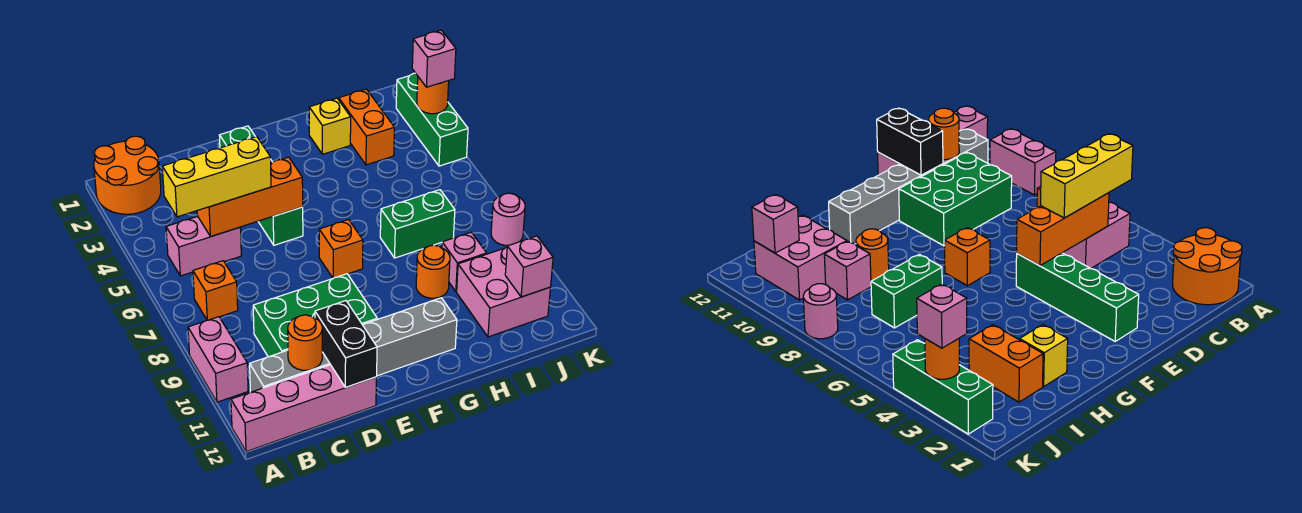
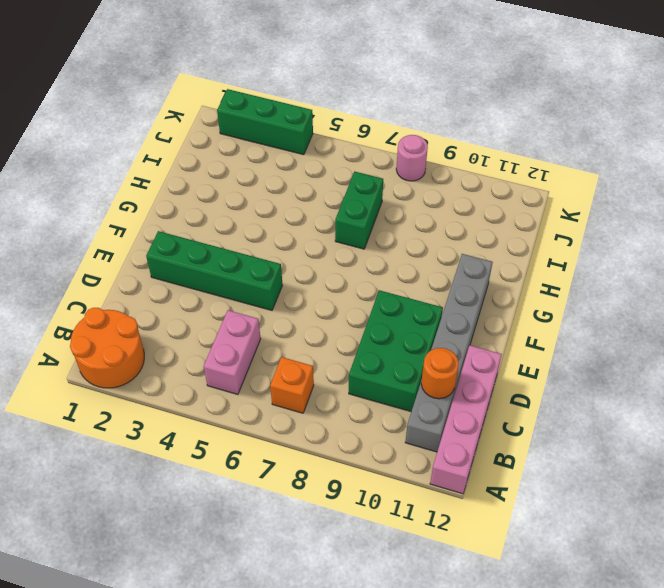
none -> pink 1x2 brick [188,317,248,402]
none -> orange 1x1 brick [319,220,363,278]
none -> yellow 1x1 brick [309,98,351,154]

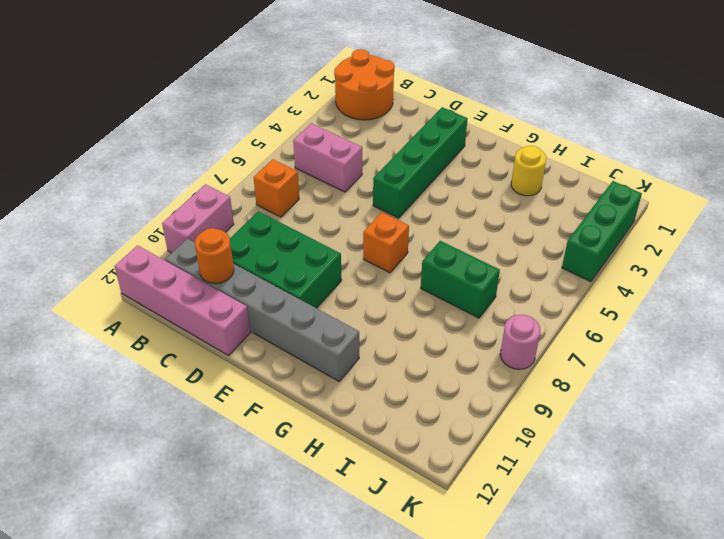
yellow 1x1 round brick [511,146,546,196] -> yellow 1x1 brick [309,98,351,154]
none -> orange 1x1 round brick [416,245,450,298]
none -> orange 1x2 brick [339,89,395,165]
none -> pink 1x1 brick [442,232,487,292]

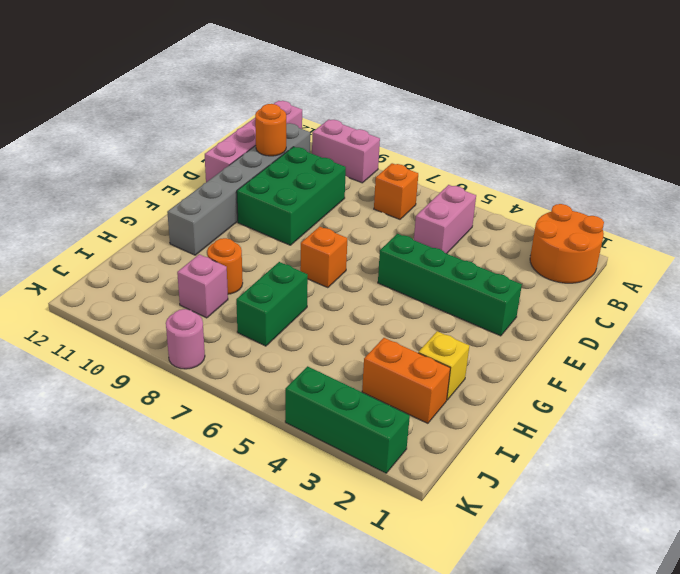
none -> pink 2x2 brick [457,247,551,337]
none -> orange 1x3 brick [197,157,303,237]
none -> black 1x2 brick [315,301,377,387]

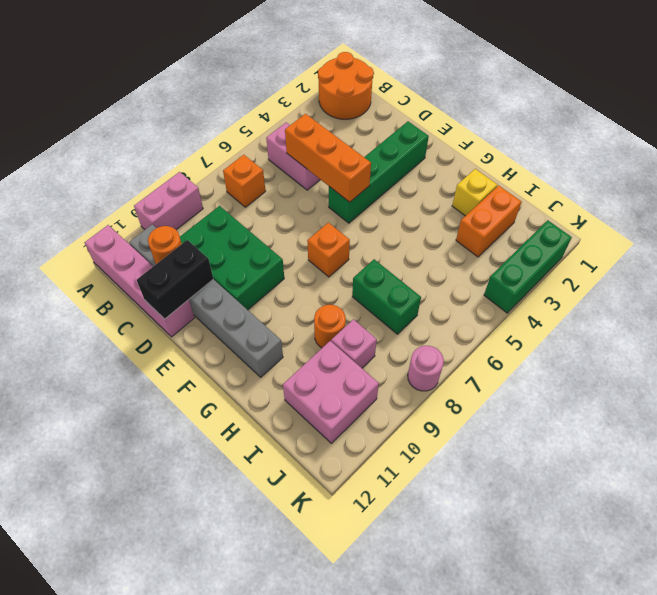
none -> pink 1x1 brick [505,236,553,297]
none -> orange 1x1 round brick [417,77,449,114]
none -> yellow 1x3 brick [162,137,271,217]

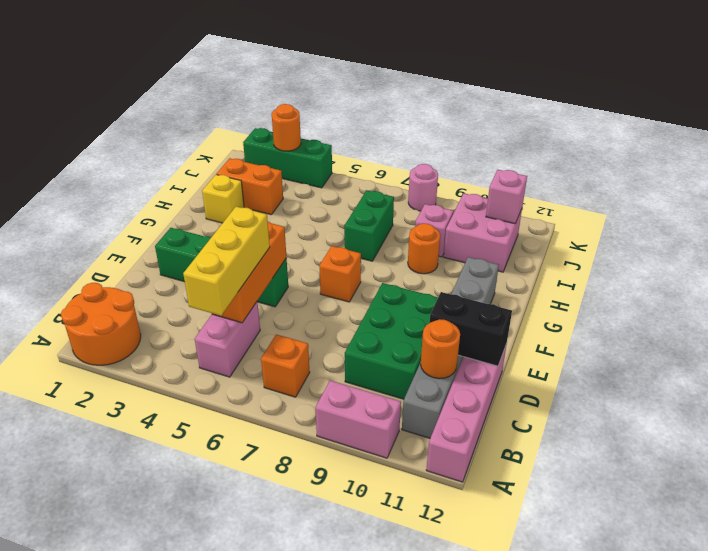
none -> pink 1x1 brick [412,30,456,87]

